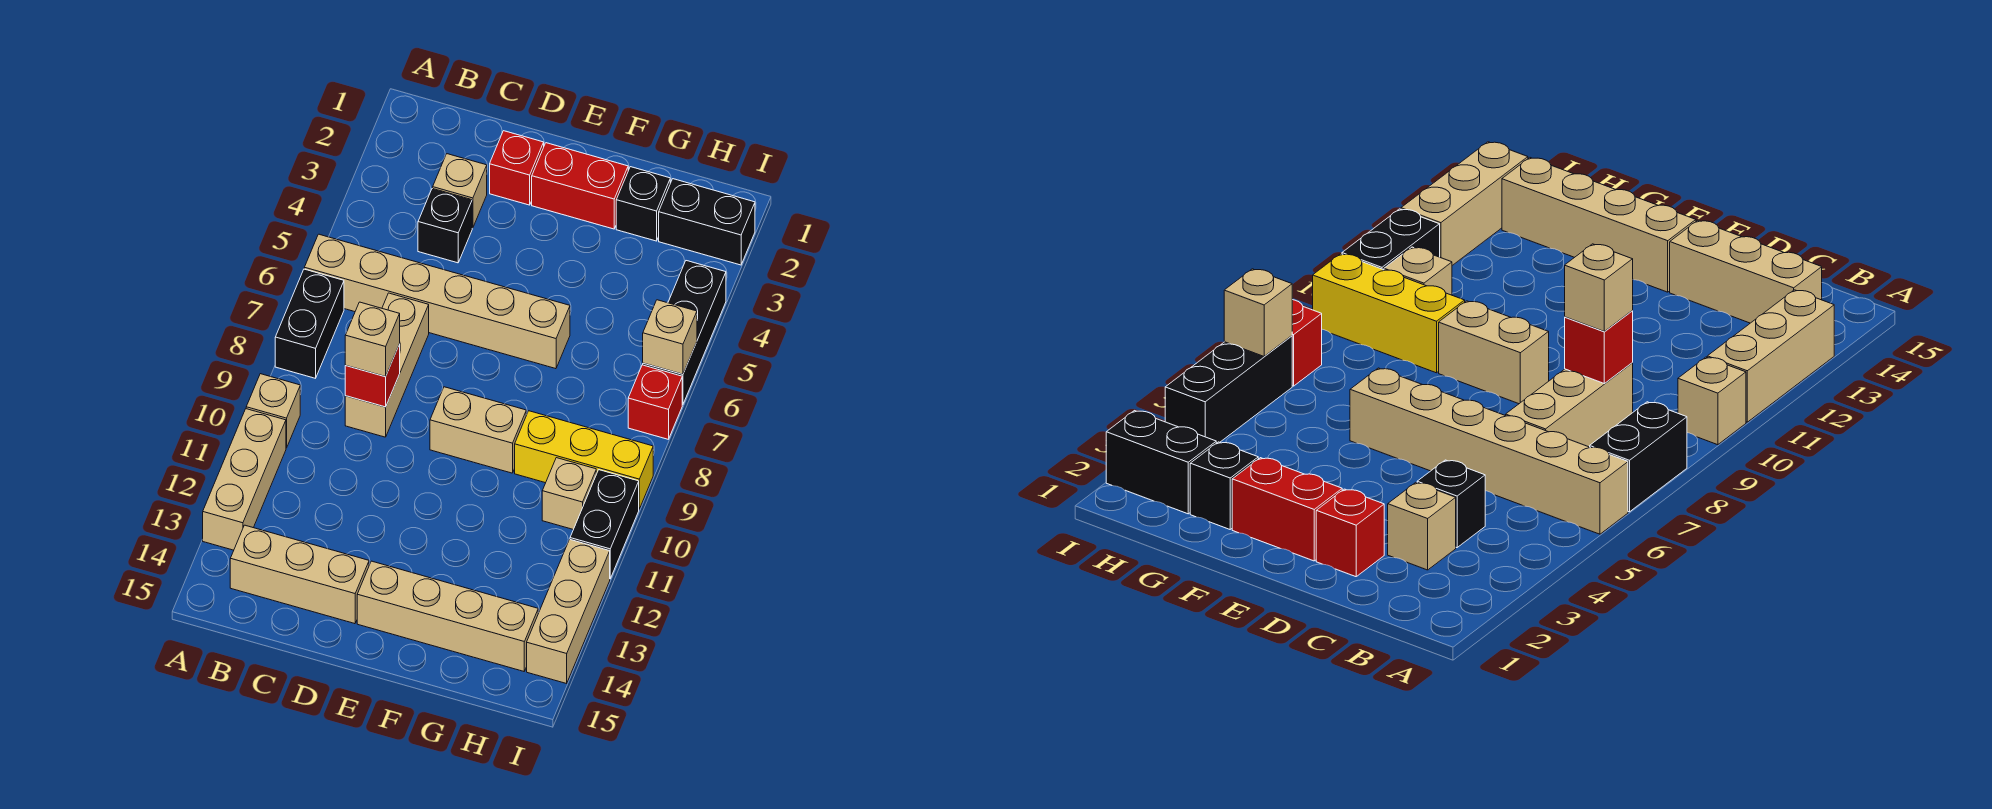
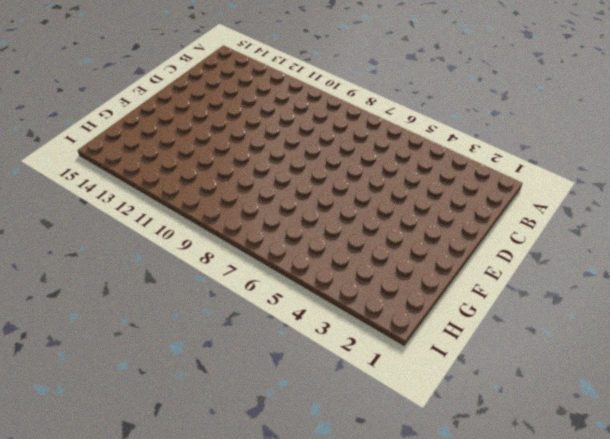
none -> tan 1x6 brick [304,234,570,369]
none -> black 1x2 brick [275,269,344,378]
none -> tan 1x1 brick [246,374,300,448]

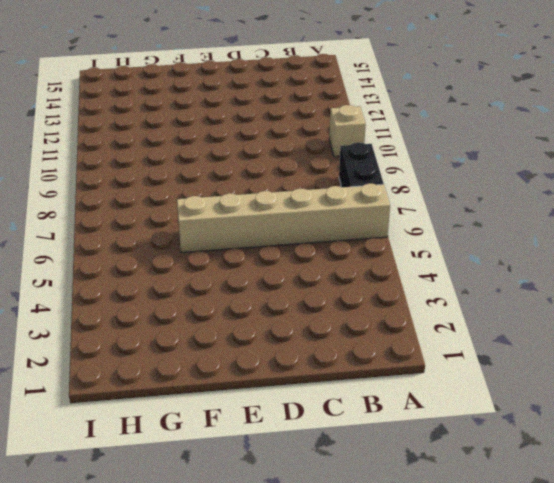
none -> tan 1x3 brick [203,409,286,550]
none -> tan 1x3 brick [230,525,369,624]
none -> tan 1x1 brick [433,154,487,228]

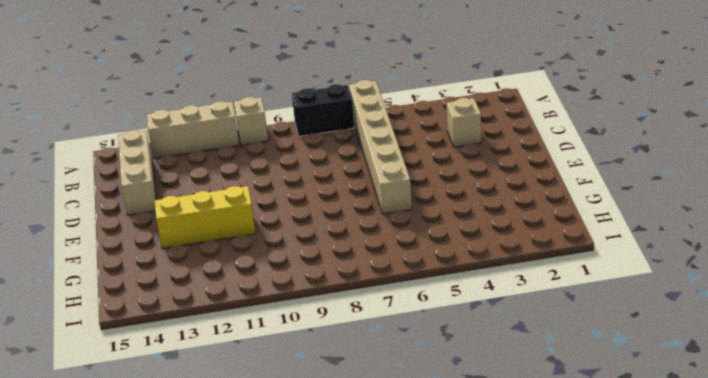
yellow 1x3 brick [155,186,256,249] -> yellow 1x3 brick turned to [515,411,653,509]
none -> black 1x1 brick [418,188,472,263]
none -> tan 1x3 brick [345,293,429,437]
none -> red 1x1 brick [490,131,544,205]

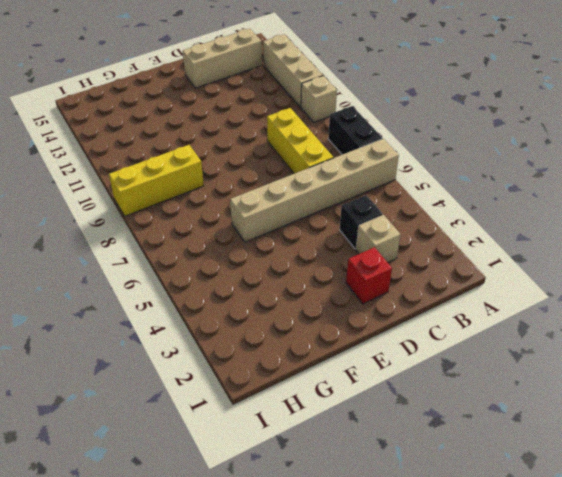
yellow 1x3 brick [267,108,333,174] -> tan 1x3 brick [345,293,429,437]
none -> red 1x2 brick [532,143,628,229]
none -> tan 1x2 brick [430,387,526,473]
none -> tan 1x4 brick [357,561,538,671]

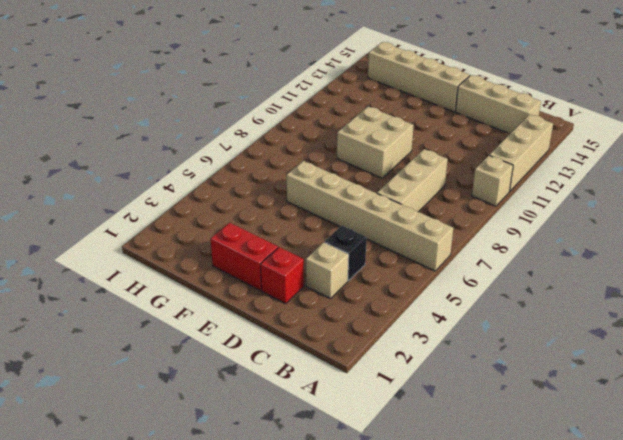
tan 2x2 brick [337,106,414,178] -> tan 1x2 brick [430,387,526,473]
none -> black 1x2 brick [275,269,344,378]
none -> black 1x1 brick [616,167,670,241]
none -> yellow 1x3 brick [515,411,653,509]

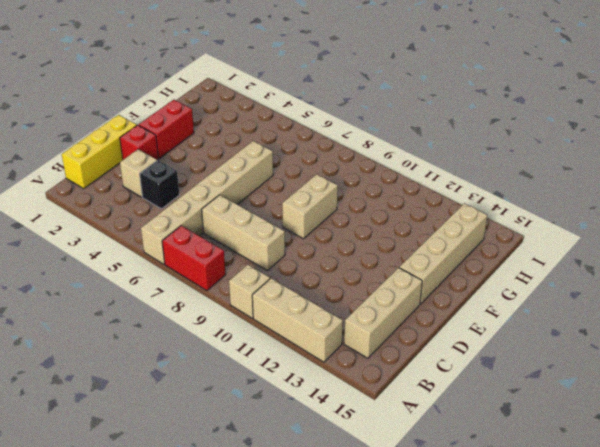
red 1x2 brick [162,226,226,291] -> black 1x2 brick [275,269,344,378]
yellow 1x3 brick [62,115,137,189] -> yellow 1x3 brick moved to [515,411,653,509]
none -> black 1x1 brick [616,167,670,241]
none -> black 1x2 brick [659,179,755,265]
none -> tan 1x1 brick [542,458,596,530]

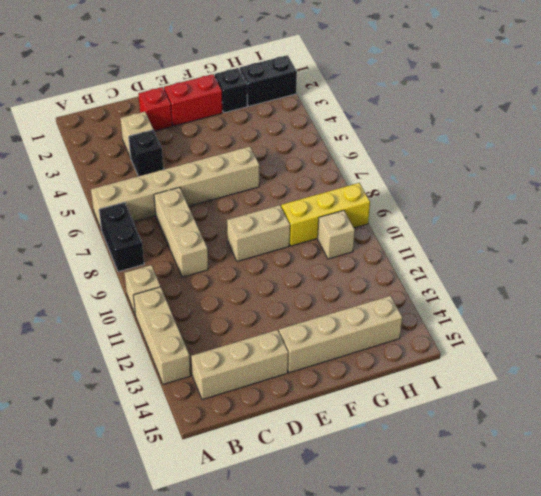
none -> black 1x3 brick [643,261,726,405]
none -> red 1x1 brick [628,365,682,439]
none -> black 1x2 brick [570,470,639,579]

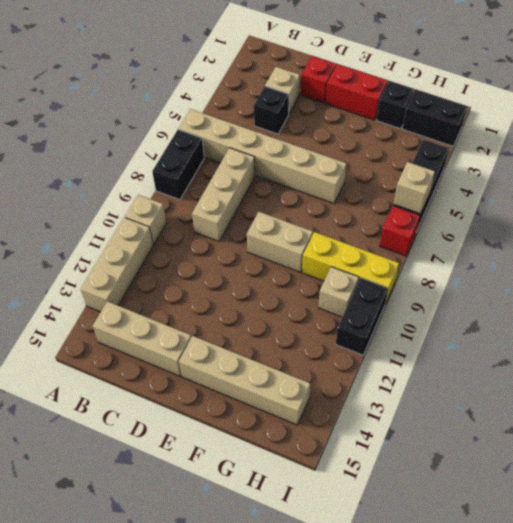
none -> tan 1x3 brick [527,540,610,684]
none -> red 1x1 brick [345,344,400,407]
none -> tan 1x1 brick [345,302,400,377]

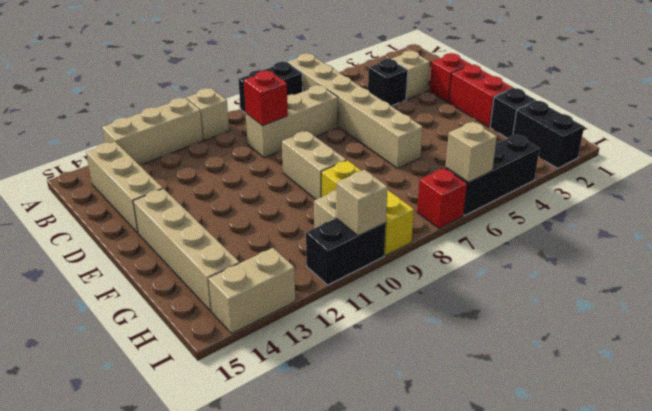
tan 1x1 brick [336,170,388,236] -> tan 1x1 brick moved to [345,302,400,377]
tan 1x2 brick [208,248,295,334] -> tan 1x3 brick [527,540,610,684]

